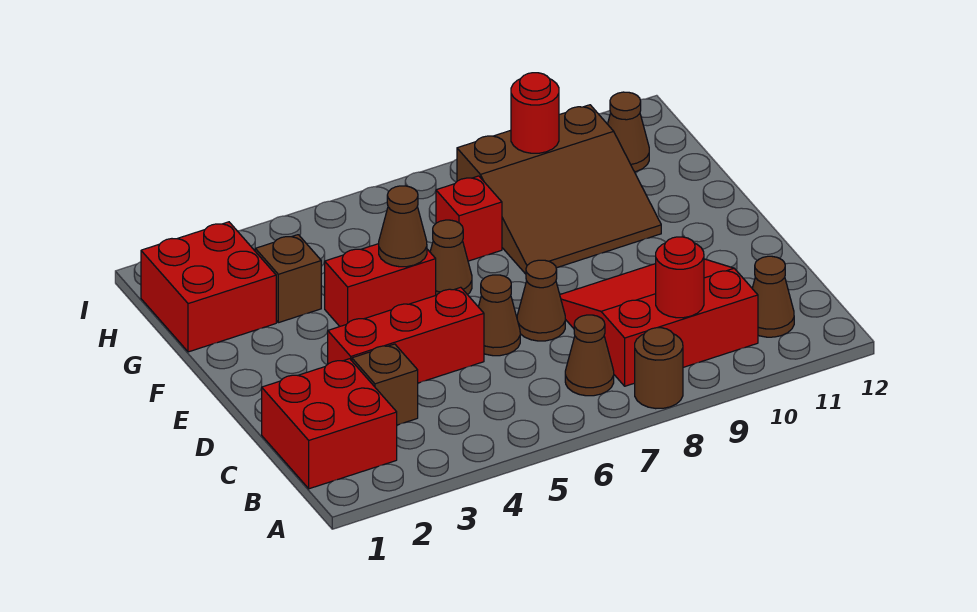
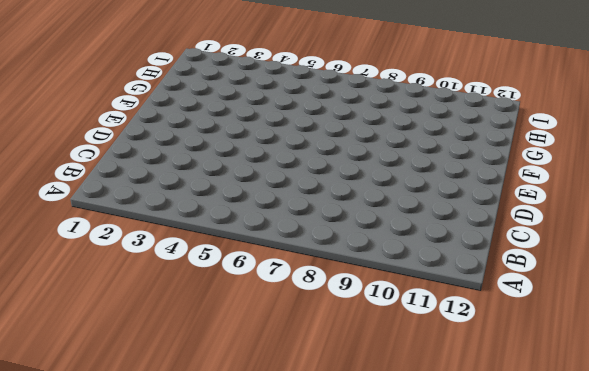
none -> brown 1x1 round brick [635,328,683,409]
none -> red 2x2 brick [262,359,397,489]
none -> brown 1x1 cone [565,315,614,396]

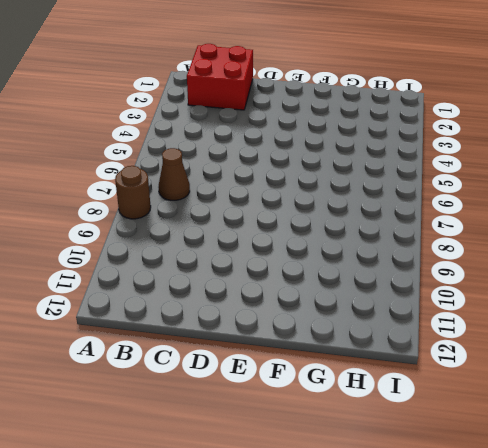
none -> red 3x3 slope [560,259,758,386]
none -> brown 1x1 cone [752,256,794,337]
none -> brown 1x1 brick [352,344,418,425]

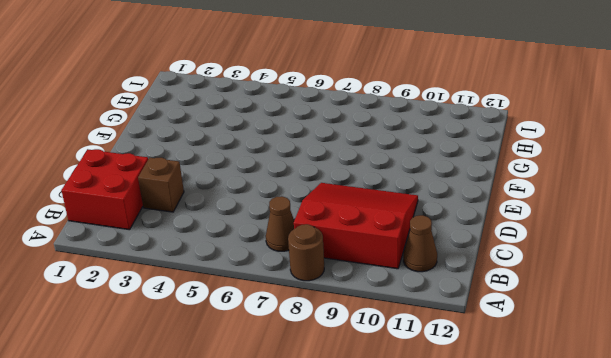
none -> red 1x3 brick [328,287,484,383]
none -> brown 1x1 cone [478,275,520,356]
none -> brown 1x1 cone [517,260,565,341]

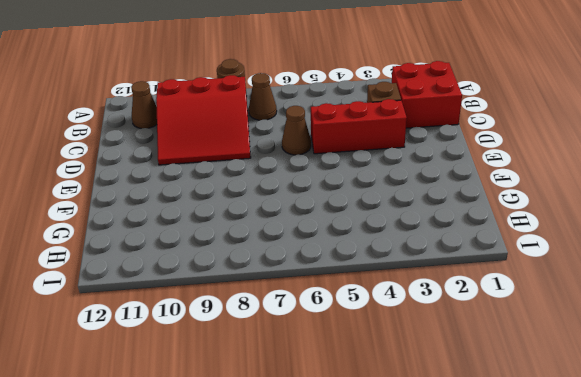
none -> brown 1x1 cone [517,260,565,341]
none -> red 1x2 brick [325,244,436,326]
none -> brown 1x1 cone [430,220,472,295]

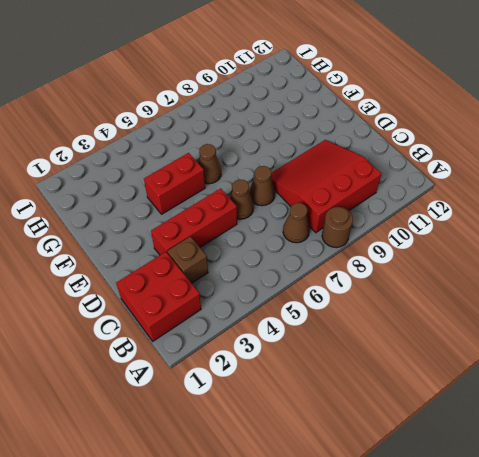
none -> brown 1x1 cone [752,256,794,337]
none -> brown 3x3 slope [457,105,661,274]
none -> red 2x2 brick [141,222,276,352]

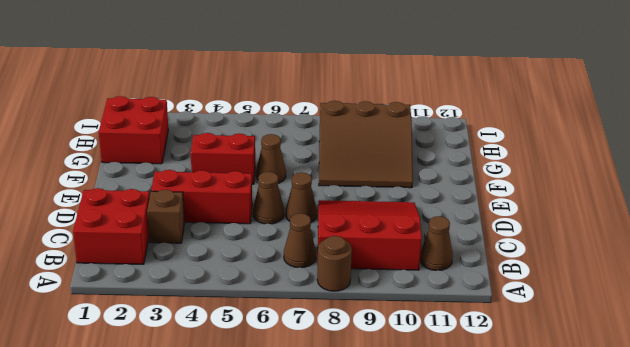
none -> brown 1x1 brick [255,235,321,323]
none -> red 1x1 brick [436,176,502,261]
none -> brown 1x1 cone [608,92,649,172]

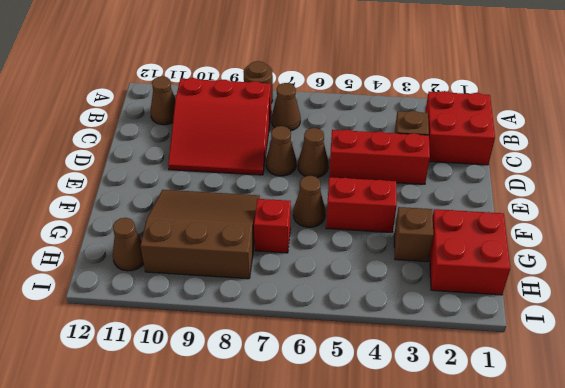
none -> red 1x1 round brick [656,237,704,318]
none -> brown 1x1 cone [379,186,427,267]
none -> red 1x1 round brick [511,73,559,153]

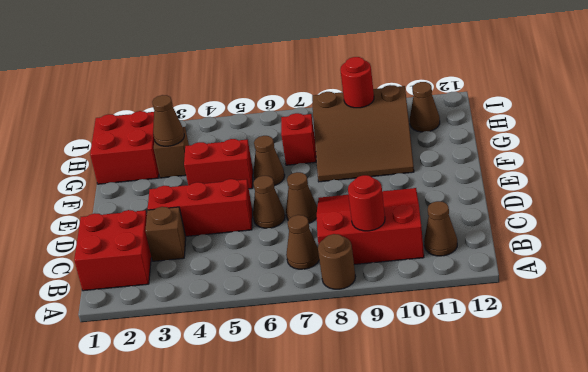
brown 1x1 cone [152,95,184,146] -> brown 1x1 cone moved to [379,186,427,267]

